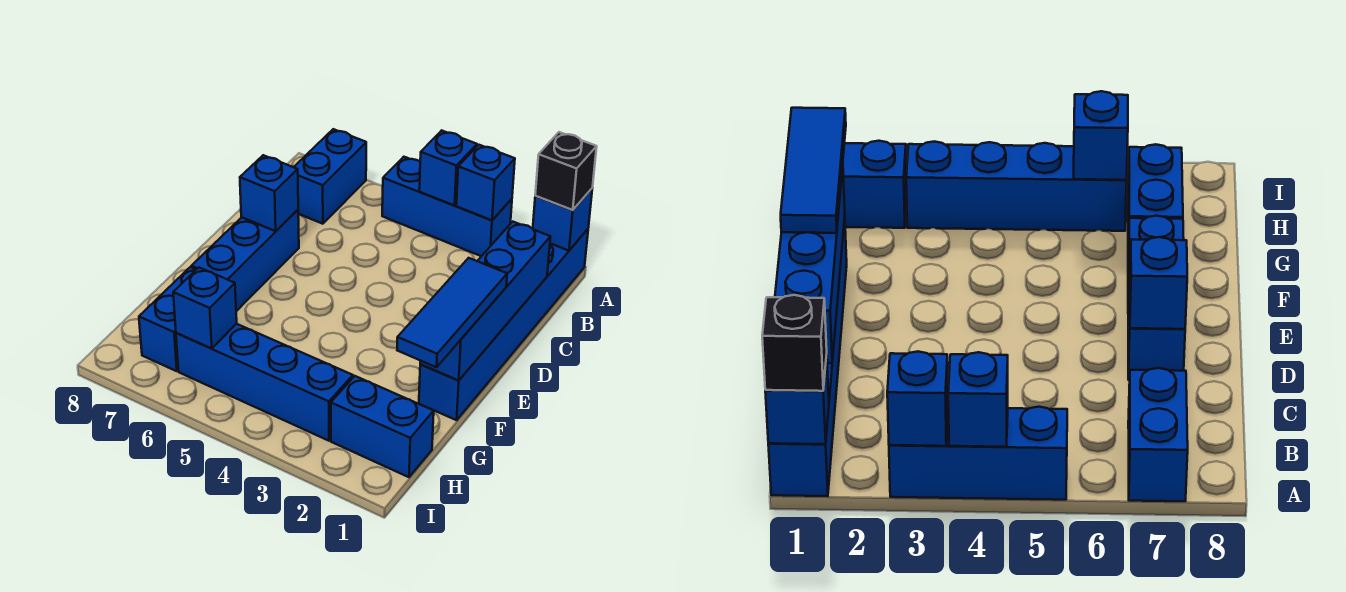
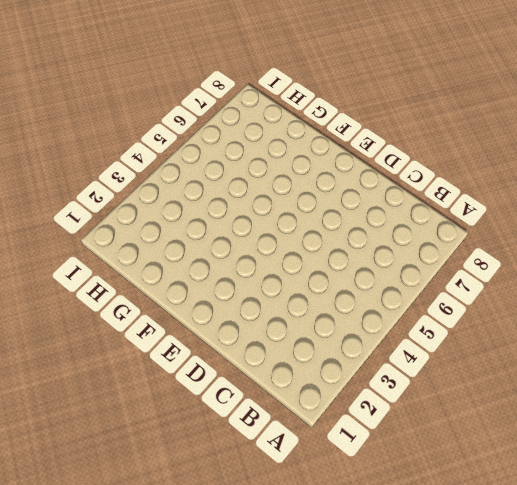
none -> blue 1x6 brick [419,229,588,420]
none -> blue 1x3 brick [382,157,512,256]
none -> blue 1x2 brick [294,129,366,224]

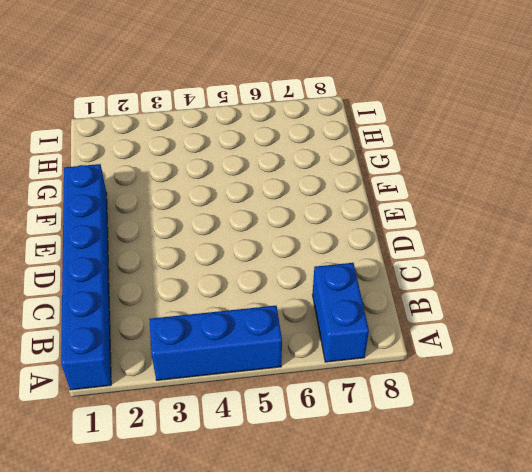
none -> blue 1x3 brick [191,210,299,311]
none -> blue 1x2 brick [139,267,196,371]
none -> blue 1x2 brick [331,376,434,477]

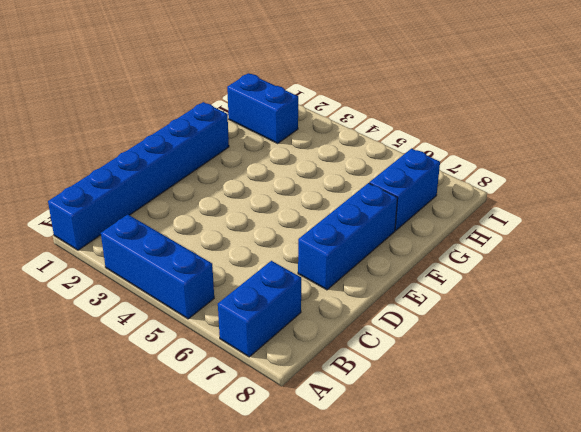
none -> blue 1x4 brick [176,324,353,441]
none -> blue 1x1 brick [533,189,592,251]
none -> blue 1x1 brick [456,145,515,220]

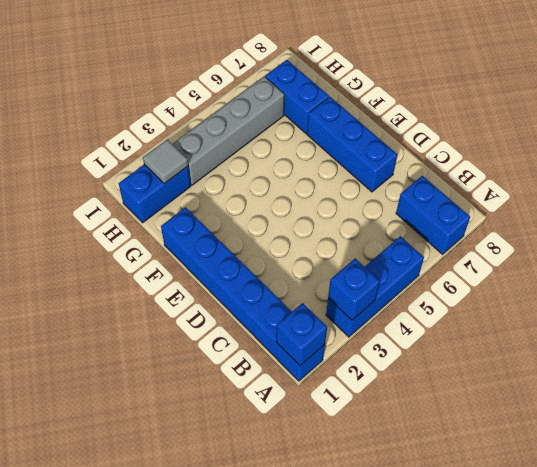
grey 1x1 tile [143,140,188,184] -> none
grey 1x4 brick [172,77,284,185] -> blue 1x4 brick [176,324,353,441]
none -> blue 1x1 brick [419,130,477,205]
none -> blue 1x4 brick [420,222,550,381]
none -> blue 1x1 brick [240,155,298,231]

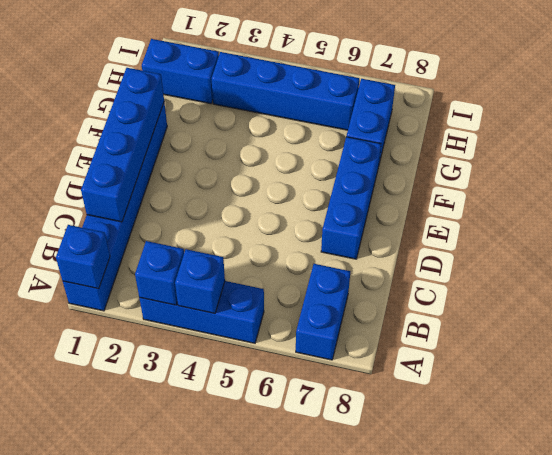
none -> blue 1x1 brick [240,155,298,231]
none -> blue 1x1 brick [173,268,237,349]
none -> black 1x1 brick [535,132,597,210]

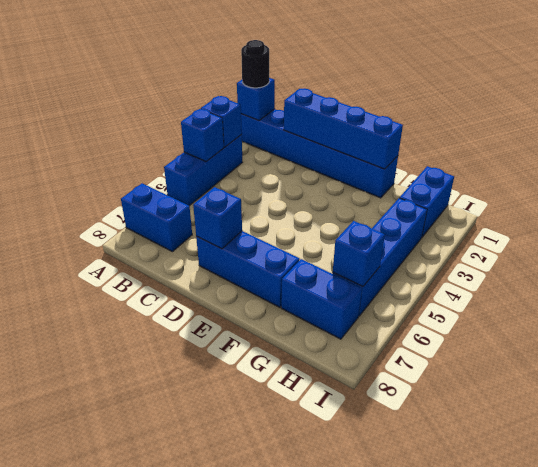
black 1x1 round brick [241,40,269,88] -> black 1x1 brick [535,132,597,210]
none -> blue 1x3 tile [397,258,507,367]

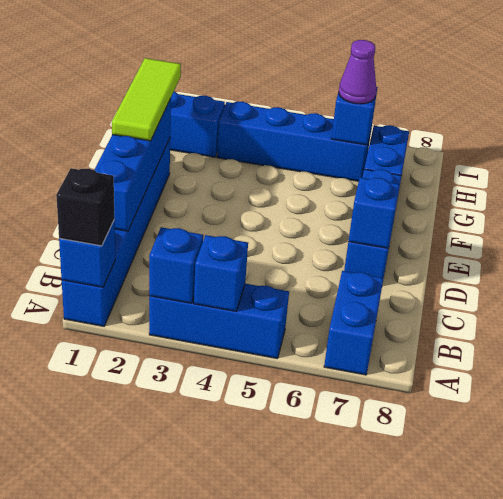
lime 1x3 tile [112,58,181,141] -> blue 1x3 tile [397,258,507,367]
purple 1x1 cone [339,40,376,104] -> none

